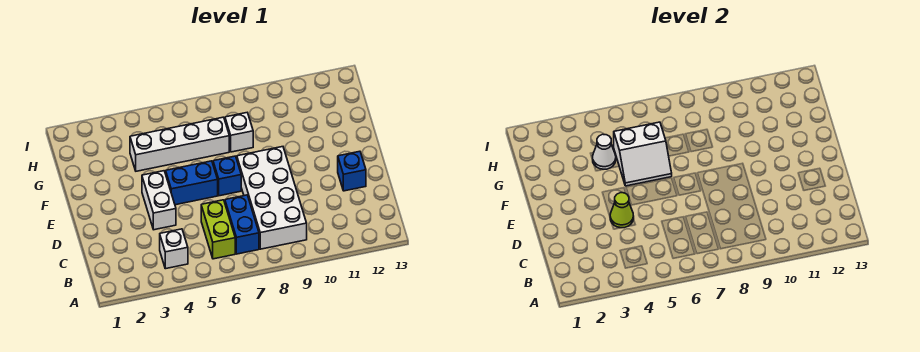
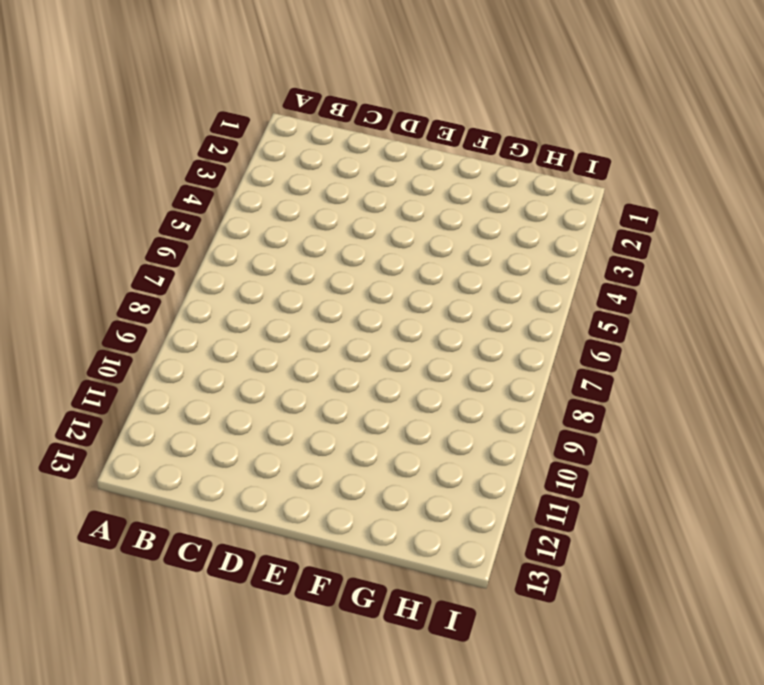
none -> white 1x1 brick [160,229,188,269]
none -> lime 1x2 brick [201,200,235,259]
none -> blue 1x2 brick [225,195,259,254]

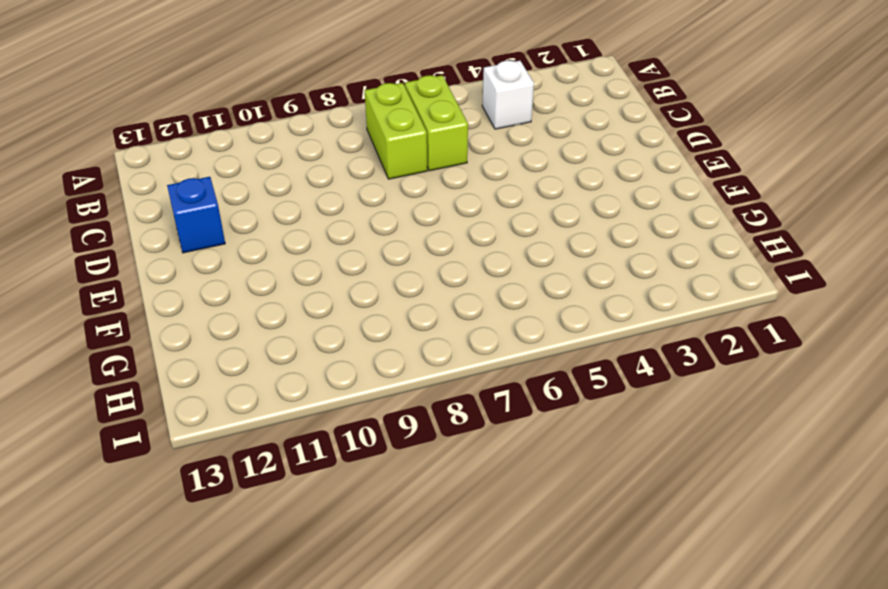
lime 1x2 brick [365,83,427,179] -> blue 1x2 brick [225,195,259,254]
none -> white 2x4 brick [237,147,307,249]
none -> white 1x2 brick [142,171,176,230]
none -> blue 1x2 brick [166,161,218,205]

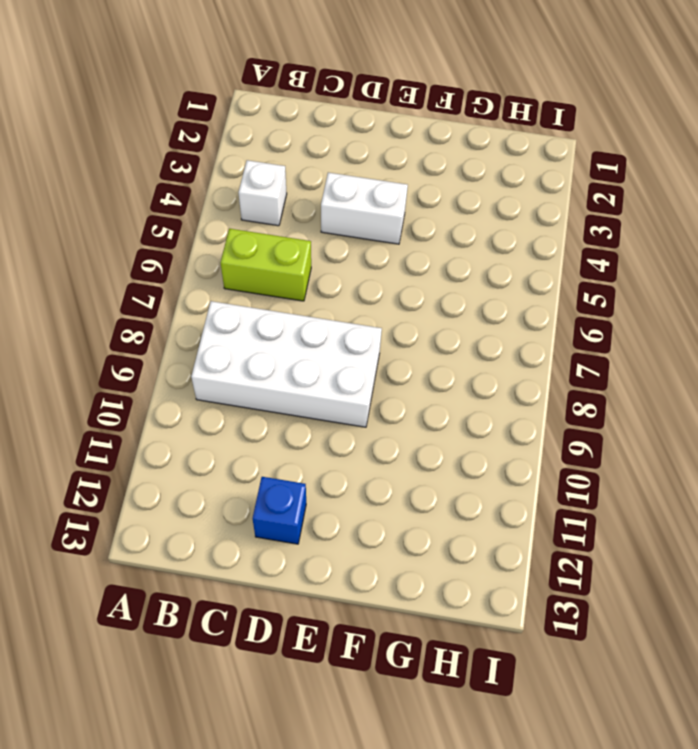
none -> blue 1x2 brick [225,195,259,254]
none -> blue 1x2 brick [166,161,218,205]
none -> blue 1x1 brick [213,156,241,196]

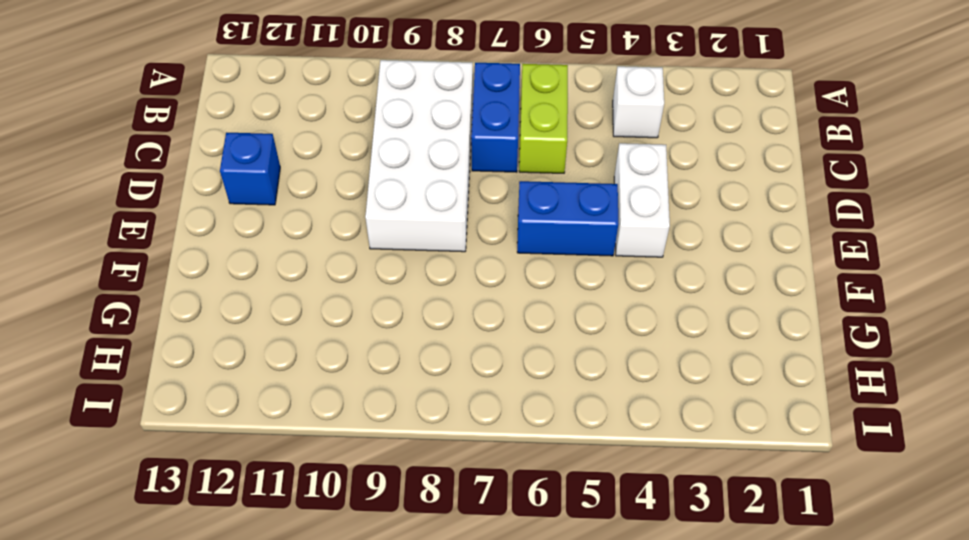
none -> blue 1x1 brick [213,156,241,196]
none -> white 1x4 brick [130,117,229,171]
none -> white 1x1 brick [225,113,253,152]

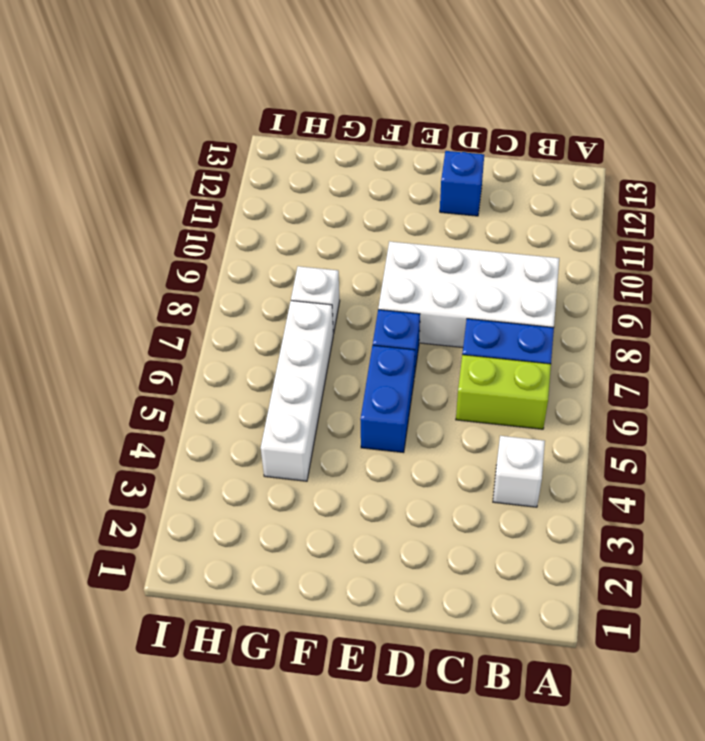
none -> white 1x2 brick [142,171,176,230]
none -> lime 1x1 cone [610,193,634,228]
none -> white 2x2 slope [614,122,672,186]

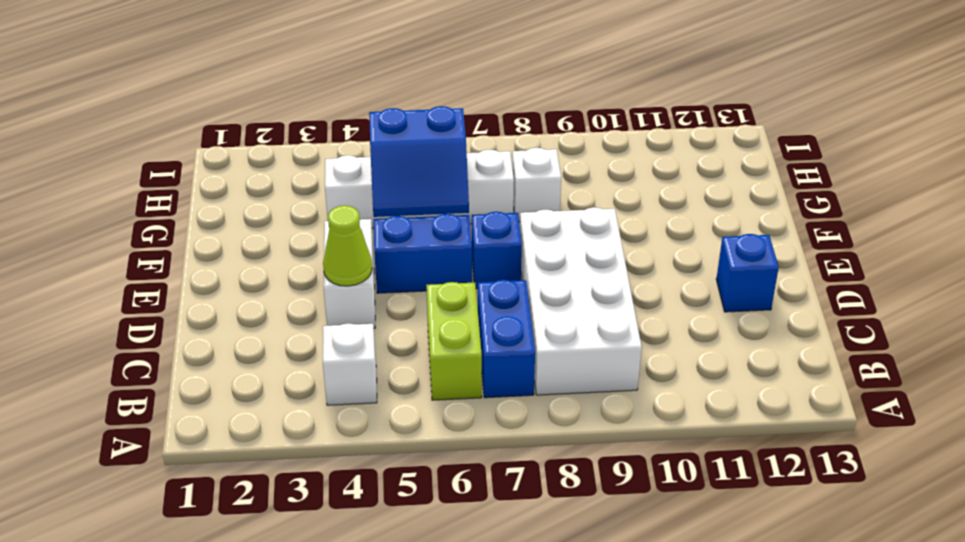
blue 2x2 slope [369,106,469,217] -> white 2x2 slope [614,122,672,186]
none -> white 1x1 cone [593,134,616,169]

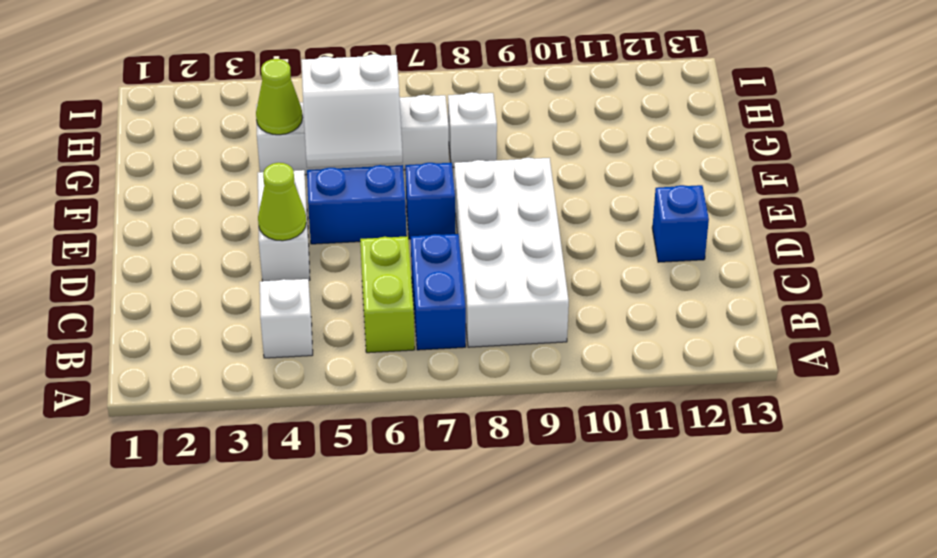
lime 1x1 cone [256,59,302,135] -> white 1x1 cone [593,134,616,169]

